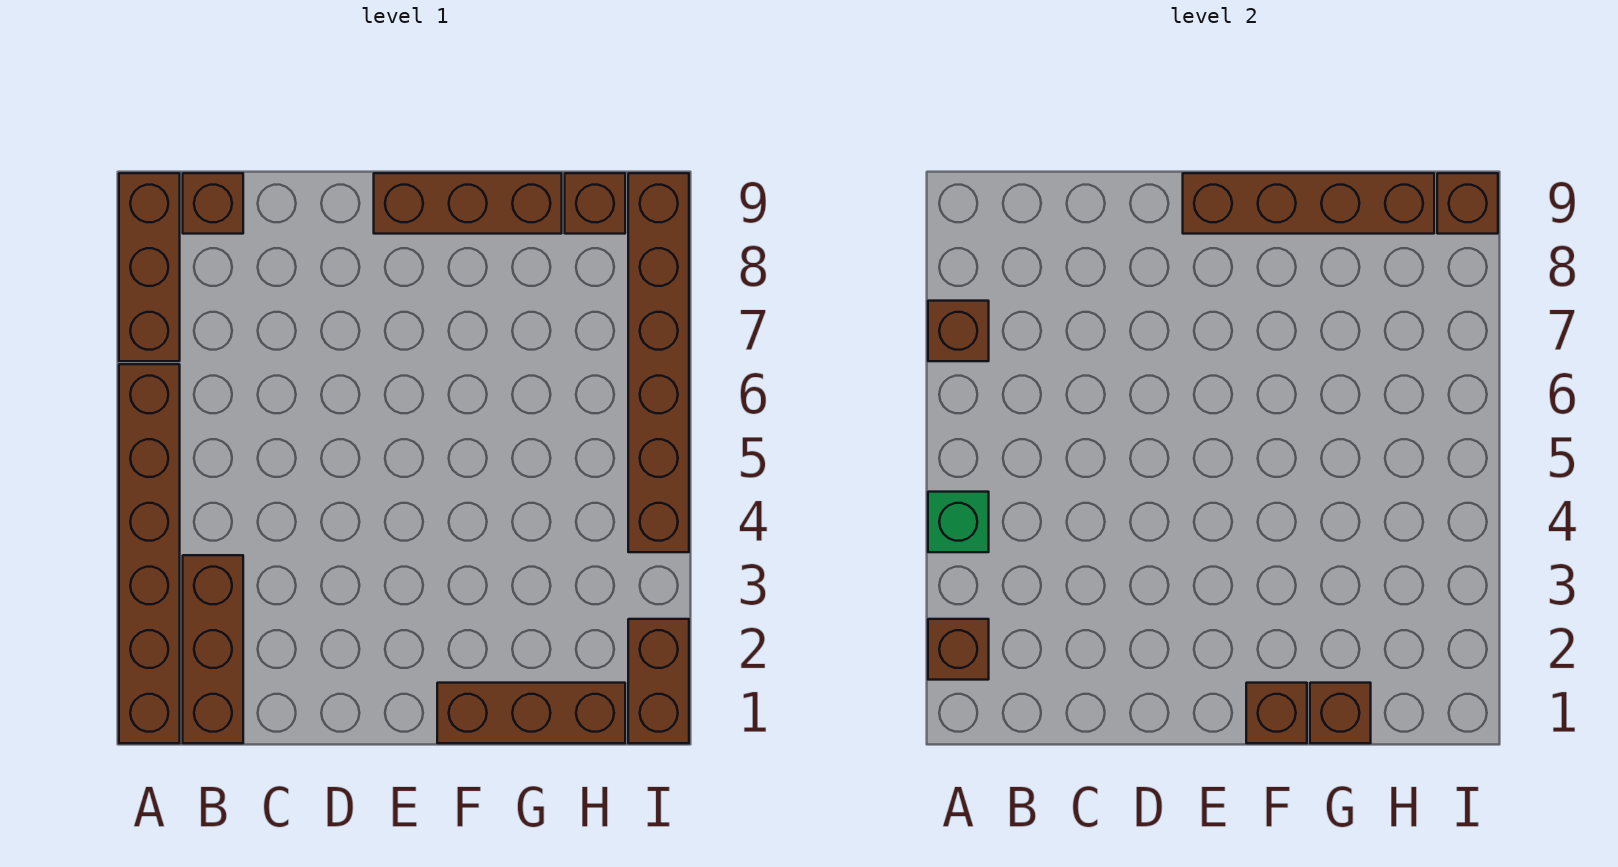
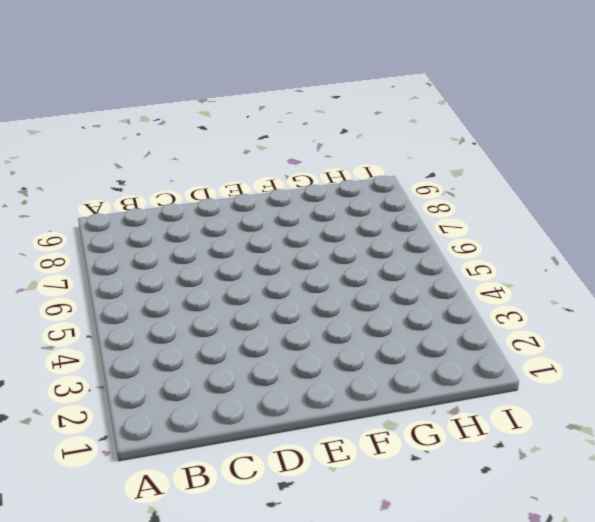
none -> brown 1x6 brick [119,364,180,743]
none -> brown 1x3 brick [119,173,180,361]
none -> brown 1x3 brick [183,555,243,743]

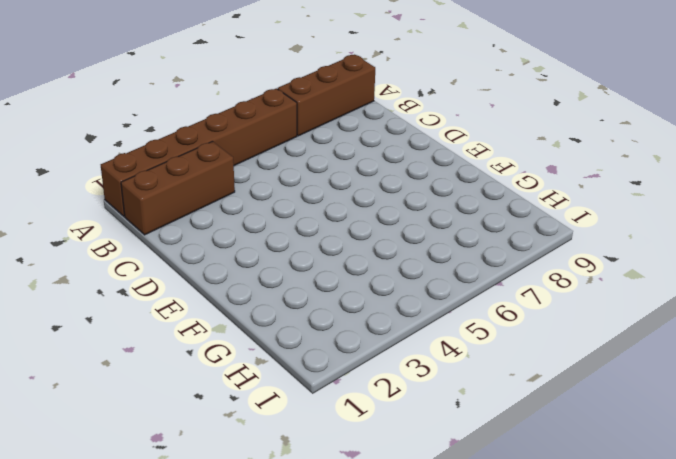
none -> brown 1x1 brick [183,173,243,234]
none -> brown 1x3 brick [374,173,562,234]
none -> brown 1x3 brick [437,683,625,743]

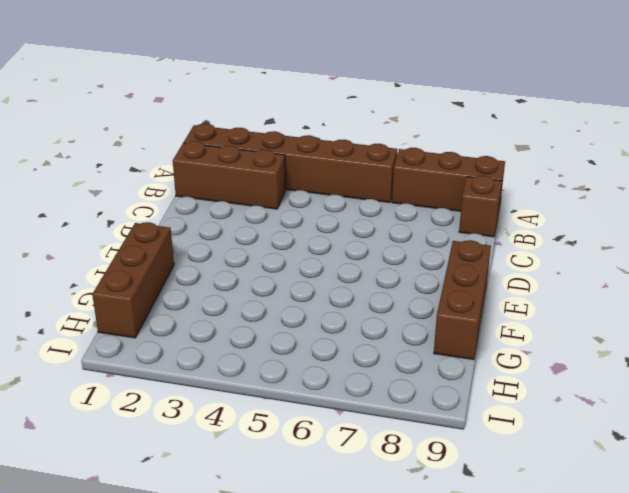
none -> brown 1x1 brick [565,173,625,234]
none -> brown 1x2 brick [628,619,689,743]
none -> brown 1x6 brick [628,173,689,552]

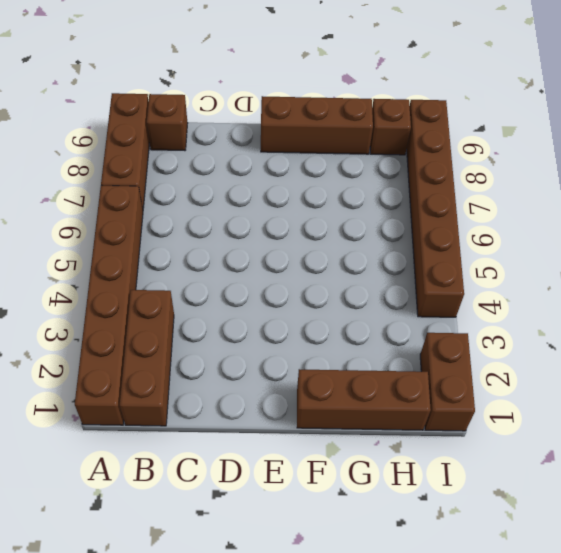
none -> brown 1x1 brick [928,619,989,680]
none -> green 1x1 brick [928,492,989,552]
none -> brown 1x1 brick [928,301,989,361]

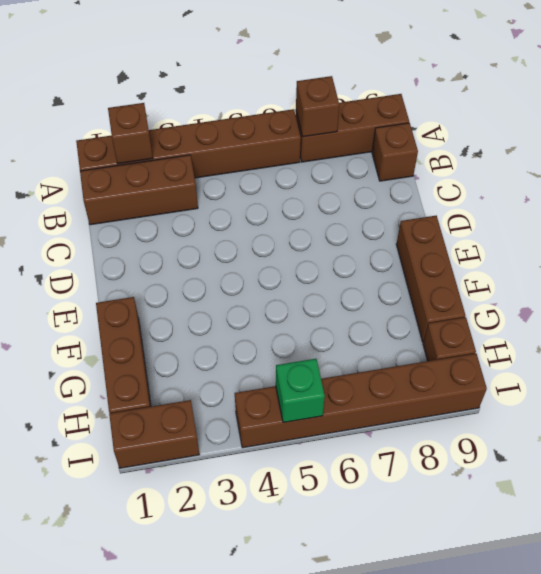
green 1x1 brick [276,359,325,422] -> green 1x1 brick moved to [928,492,989,552]
none -> brown 1x4 brick [1183,173,1434,234]
none -> brown 1x1 brick [1246,683,1307,743]
none -> brown 1x1 brick [1310,683,1371,743]

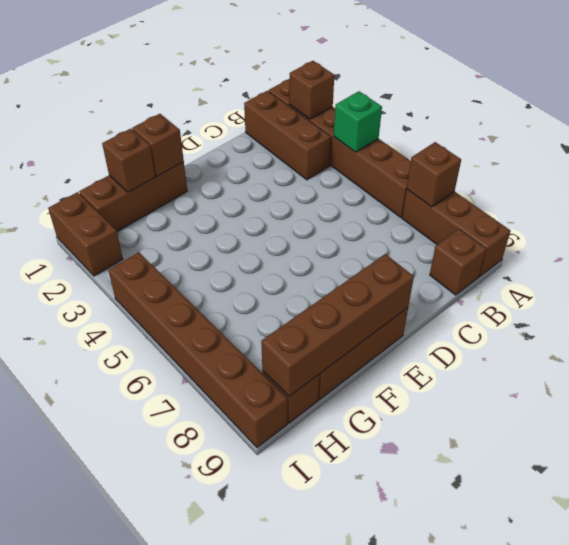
none -> brown 1x1 brick [1437,173,1498,234]

